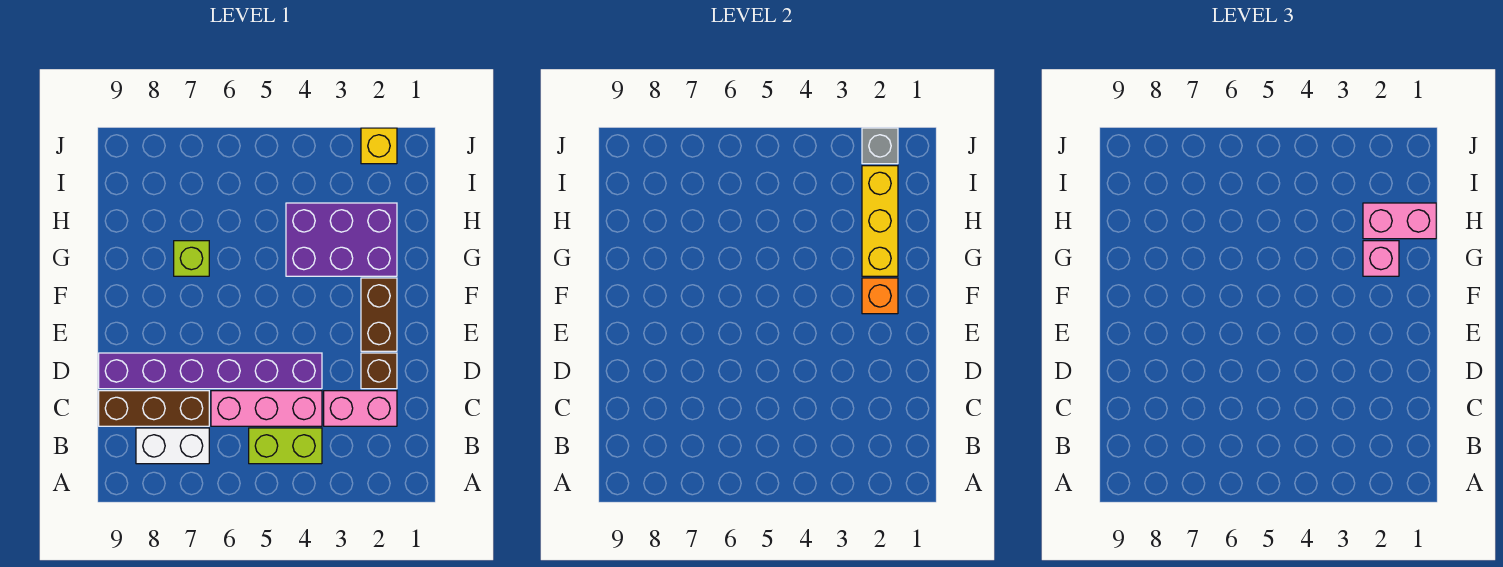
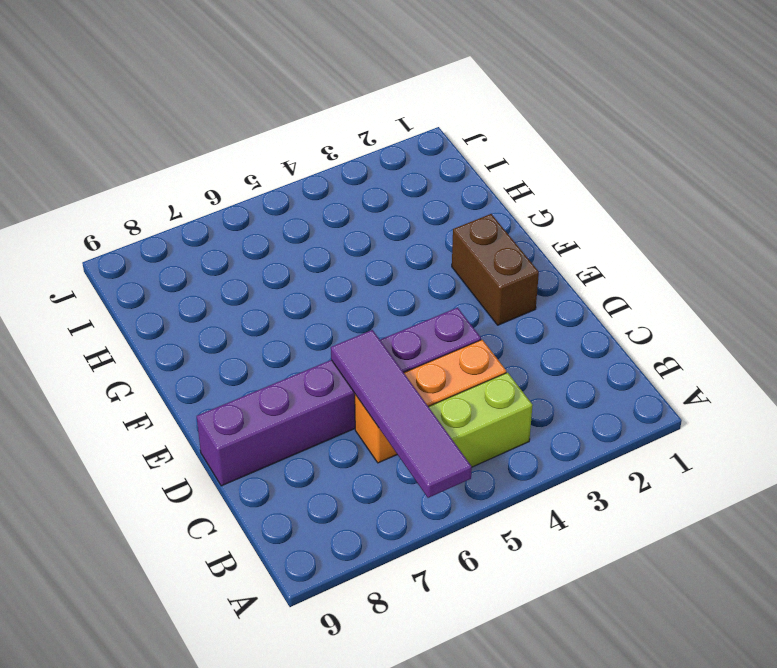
purple 1x4 tile [331,330,472,498] -> none
orange 1x3 brick [355,340,506,463] -> pink 1x3 brick [211,391,322,426]
none -> white 1x2 brick [136,428,209,464]
none -> pink 1x2 brick [324,391,397,426]
none -> brown 1x3 brick [99,391,209,426]

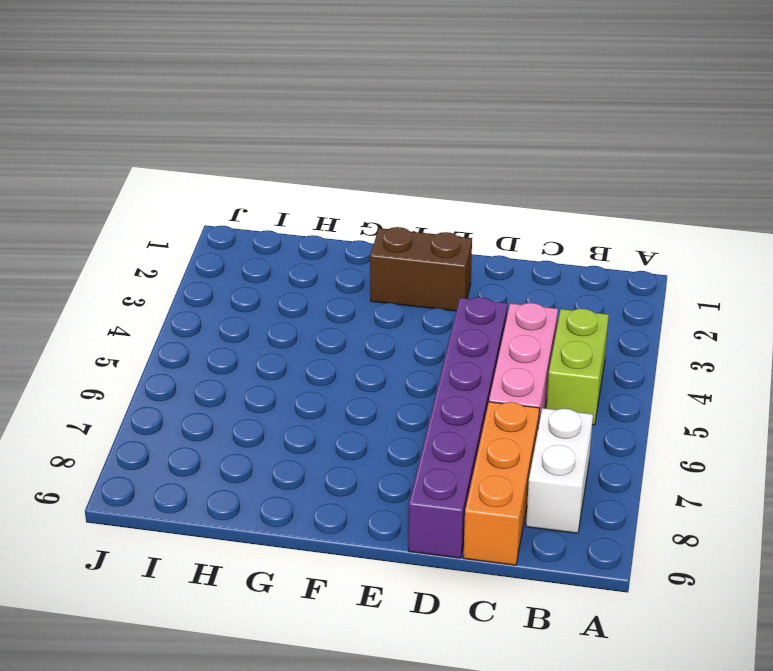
orange 1x3 brick [463,402,539,565] -> brown 1x3 brick [99,391,209,426]
none -> pink 1x2 brick [324,391,397,426]
none -> brown 1x1 brick [361,353,397,389]
none -> purple 2x3 brick [286,203,397,276]

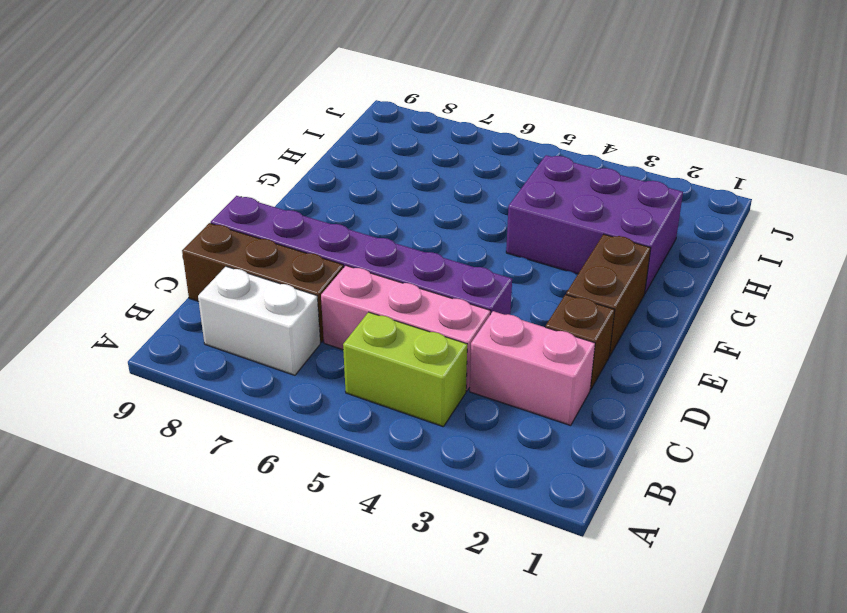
none -> lime 1x1 brick [174,241,209,276]
none -> yellow 1x1 brick [361,128,397,164]
none -> orange 1x1 brick [862,278,898,314]

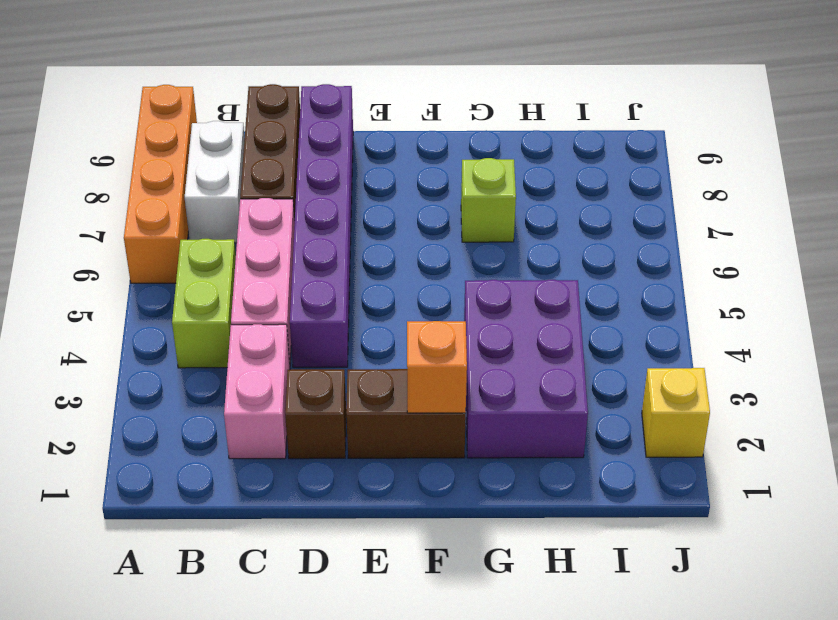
orange 1x4 brick [124,85,197,283] -> none
none -> yellow 1x3 brick [862,166,898,276]
none -> grey 1x1 brick [862,128,898,164]
none -> pink 1x1 brick [1363,241,1399,276]

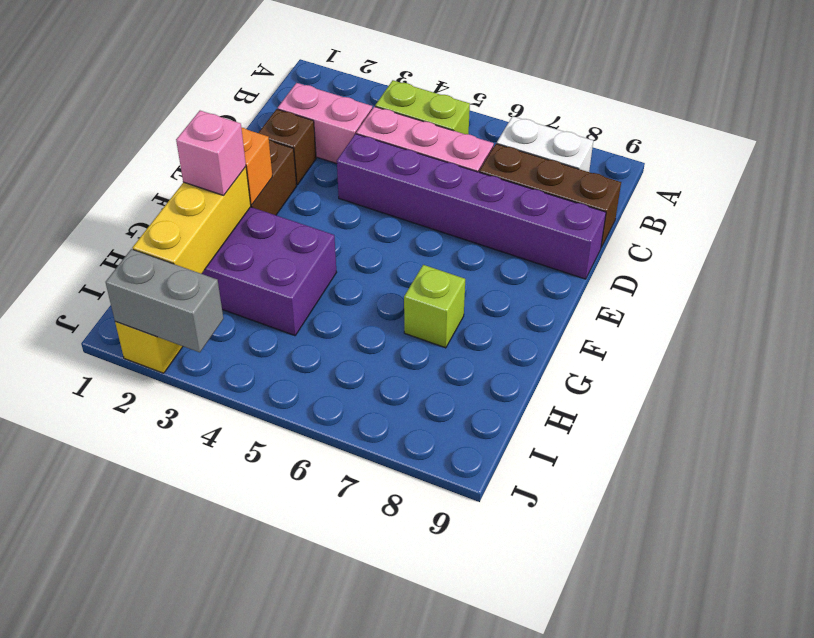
grey 1x2 brick [106,249,223,352] -> grey 1x1 brick [862,128,898,164]
none -> pink 1x2 brick [1363,203,1436,239]

